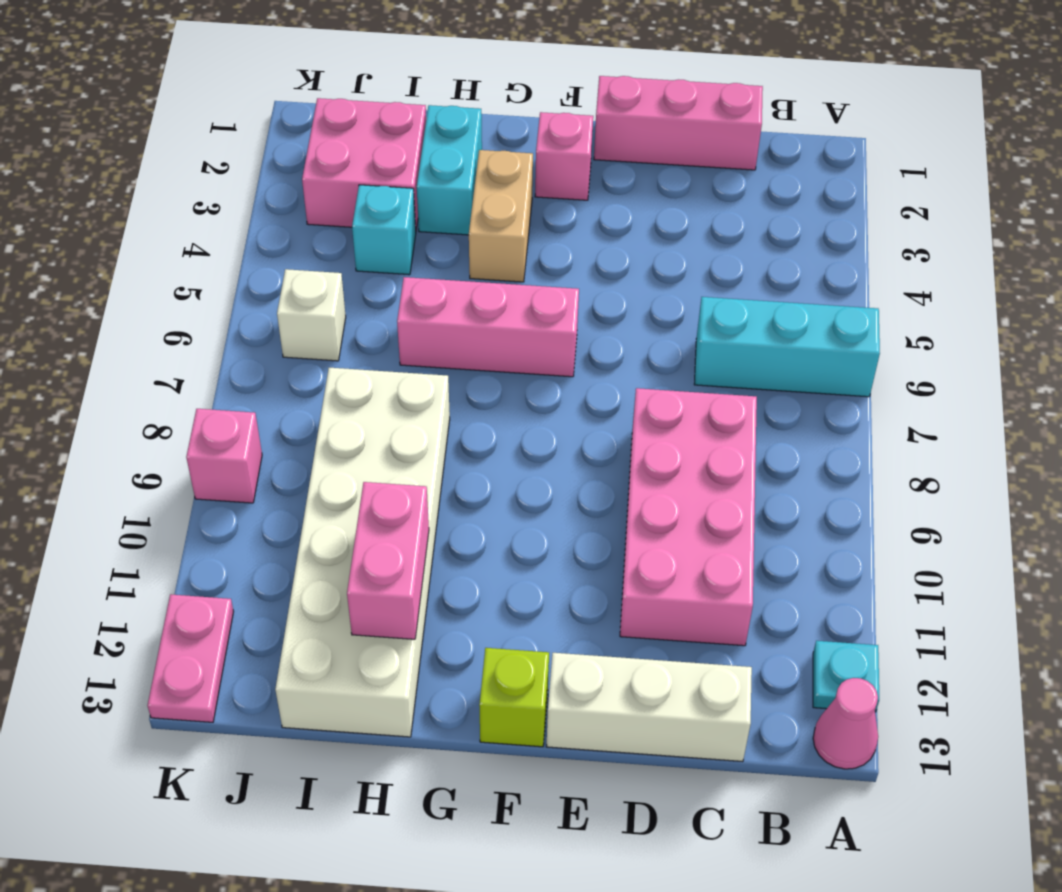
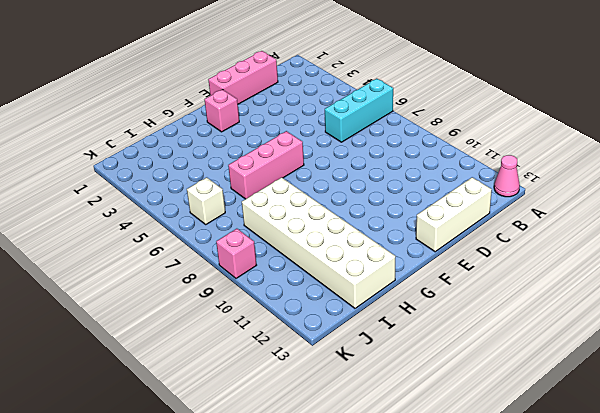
none -> cyan 1x1 plate [813,641,879,712]
none -> pink 2x4 brick [620,388,757,646]
none -> lime 1x1 brick [479,648,549,747]

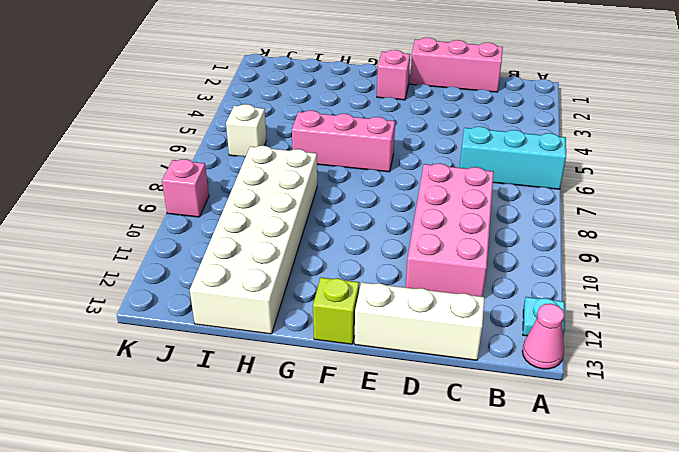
none -> tan 1x2 brick [469,150,533,282]
none -> cyan 1x2 brick [417,105,482,235]
none -> pink 2x2 brick [302,98,426,229]

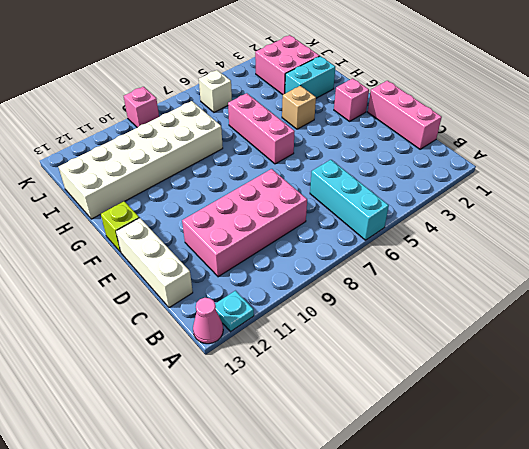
tan 1x1 brick [282,86,316,129] -> tan 1x2 brick [469,150,533,282]
none -> cyan 1x1 brick [352,185,416,275]
none -> pink 1x2 plate [147,594,234,722]
none -> pink 1x2 brick [347,482,429,639]

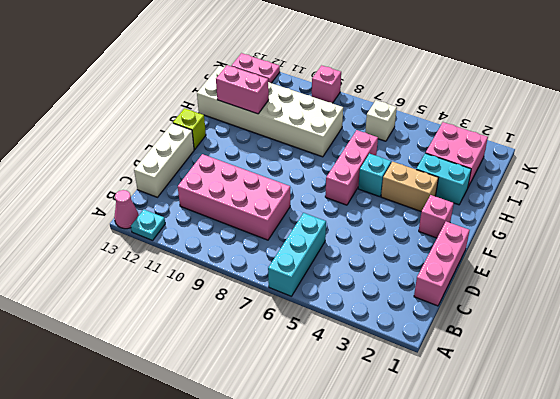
cyan 1x1 brick [358,154,391,197] -> cyan 1x1 brick moved to [352,185,416,275]

